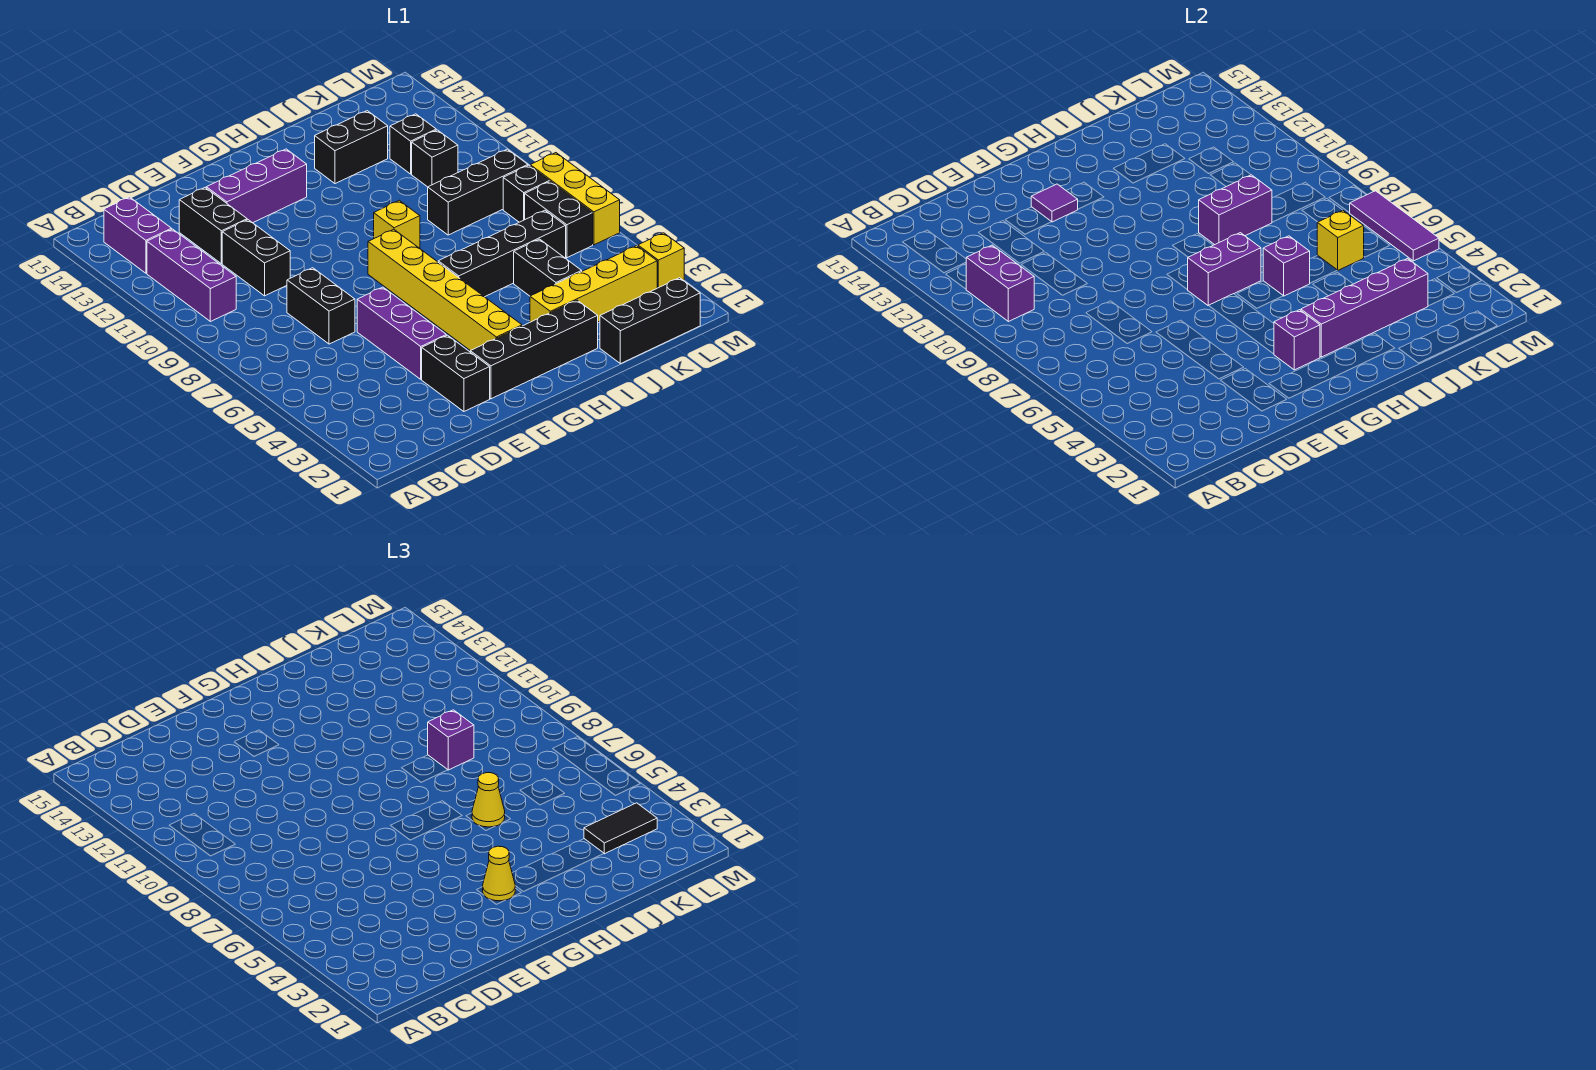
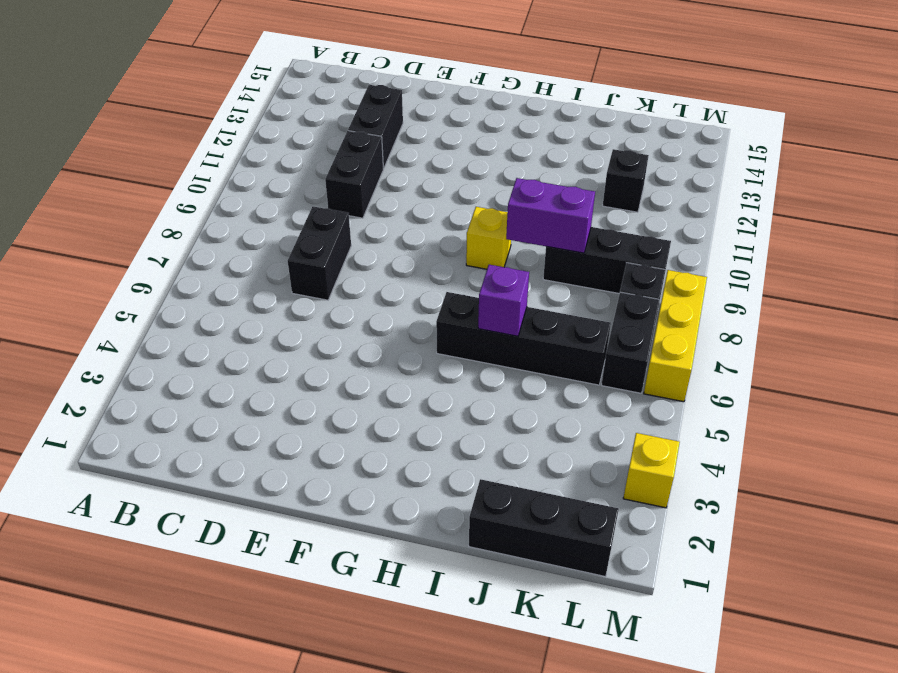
none -> purple 1x3 brick [147,229,236,322]
none -> purple 1x2 brick [104,197,172,273]
none -> black 1x2 brick [422,335,490,412]
none -> purple 1x3 brick [357,287,446,379]

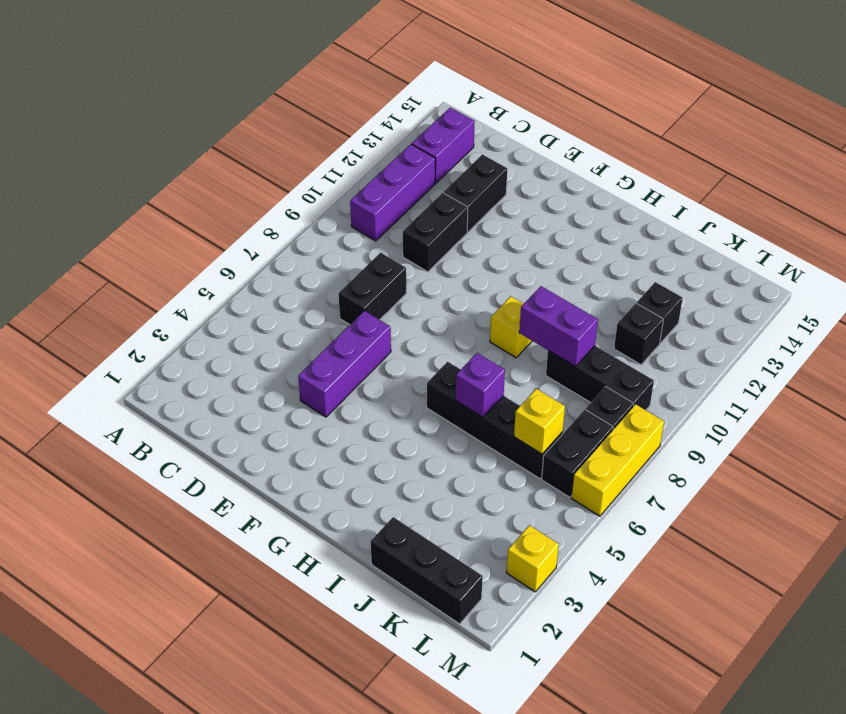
none -> black 1x2 brick [422,335,490,412]
none -> purple 1x3 brick [206,149,307,223]
none -> black 1x4 brick [470,300,598,399]
none -> yellow 1x6 brick [368,229,522,351]

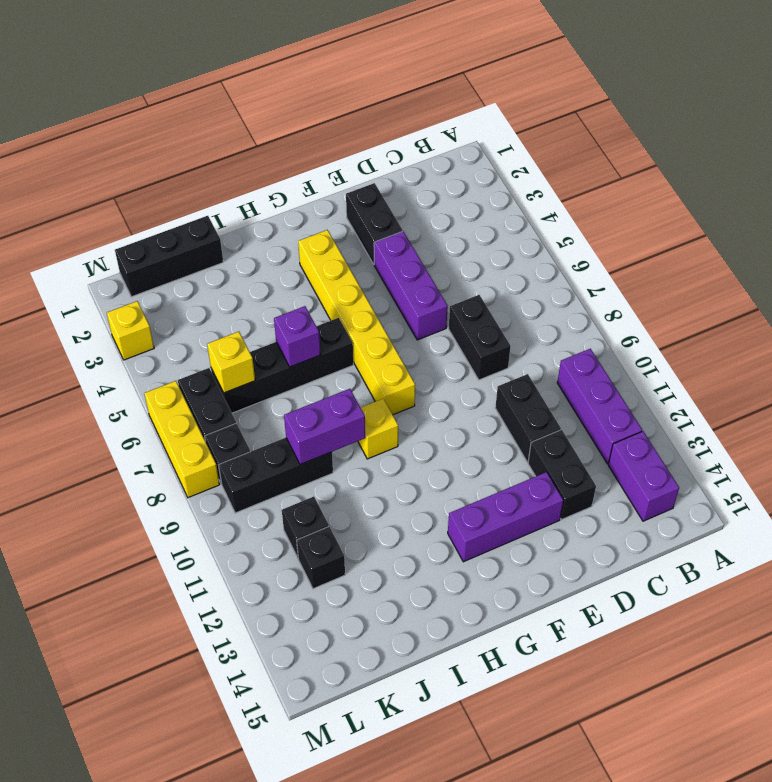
none -> black 1x4 brick [470,300,598,399]
none -> yellow 1x4 brick [530,246,657,322]
none -> black 1x2 brick [315,111,388,184]
none -> black 1x2 brick [514,239,582,296]

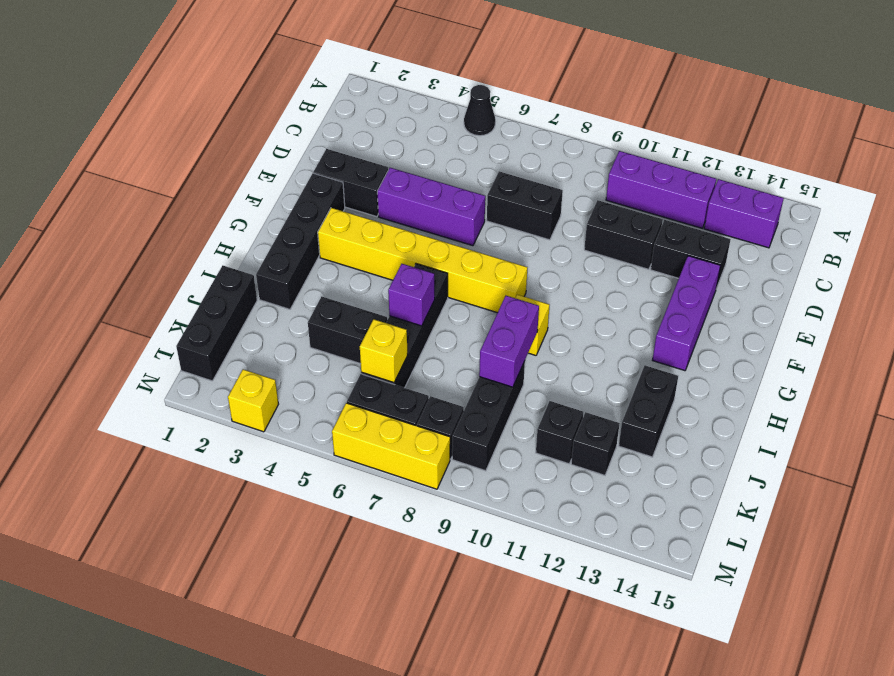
black 1x1 cone [464,85,495,136] -> none
none -> yellow 1x4 brick [530,246,657,322]
none -> purple 1x2 brick [966,245,1034,322]
none -> purple 1x1 tile [1031,184,1078,222]
none -> purple 1x1 brick [1274,310,1320,370]

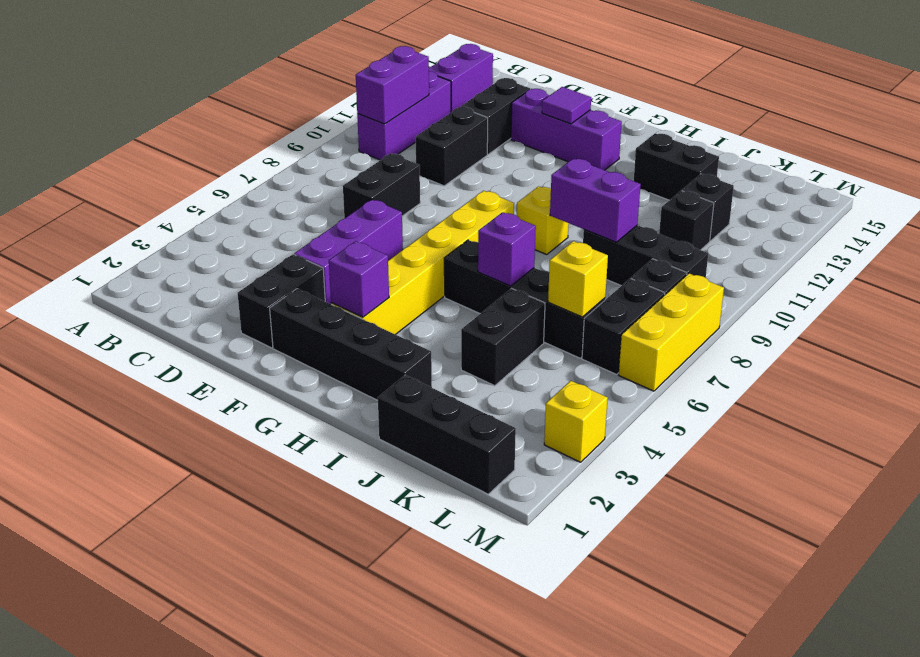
none -> yellow 1x4 brick [530,246,657,322]
none -> purple 1x2 brick [1188,233,1261,306]
none -> purple 1x4 brick [1301,259,1428,357]
none -> purple 1x3 tile [1350,191,1439,261]

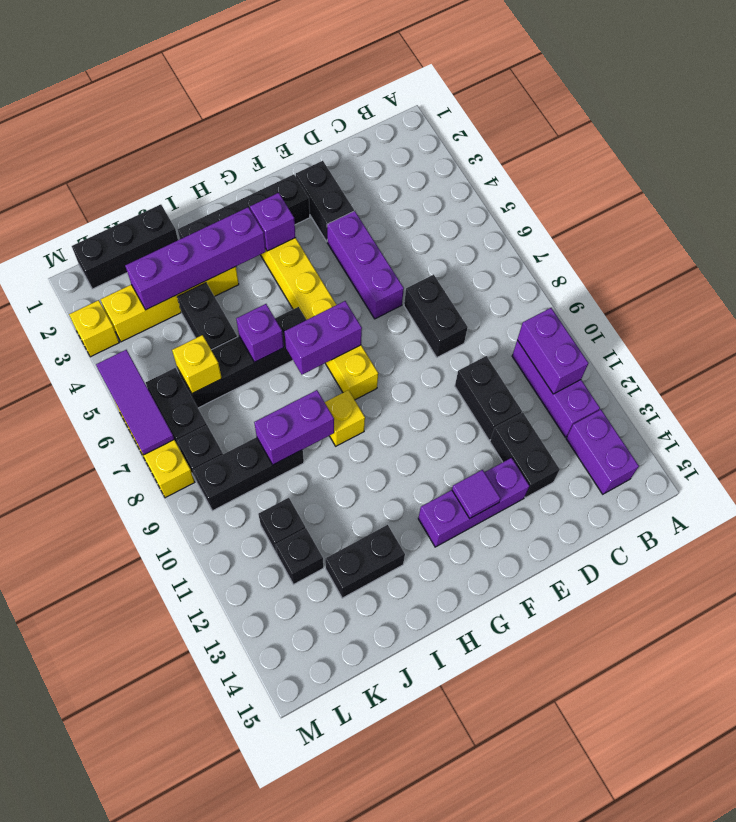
none -> yellow 1x1 cone [483,846,515,901]
none -> yellow 1x1 cone [472,773,505,827]
none -> purple 1x1 brick [428,710,474,770]
none -> black 1x2 tile [584,803,657,854]

